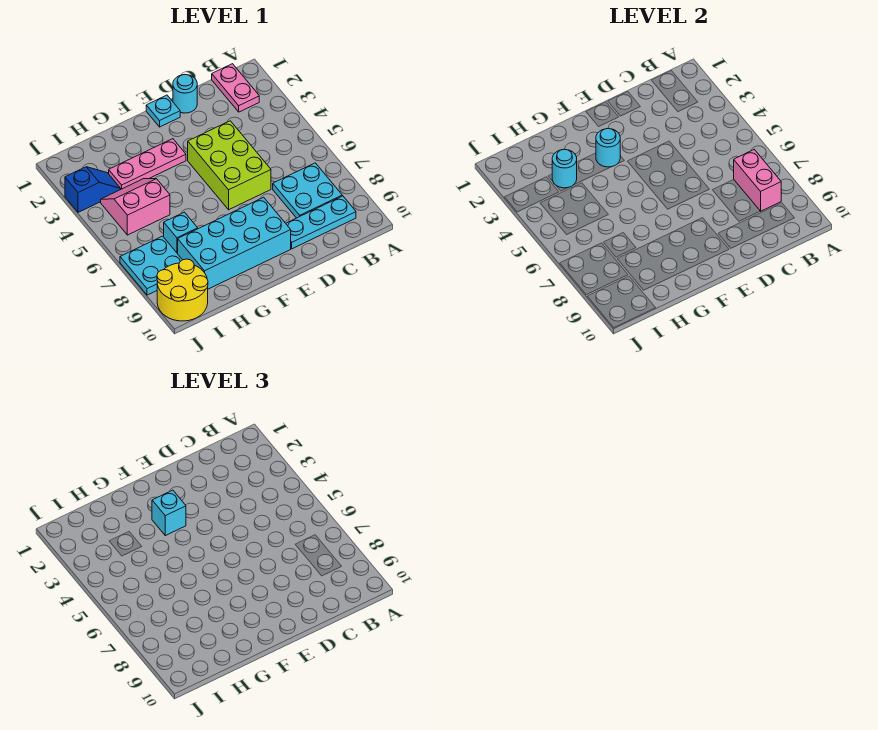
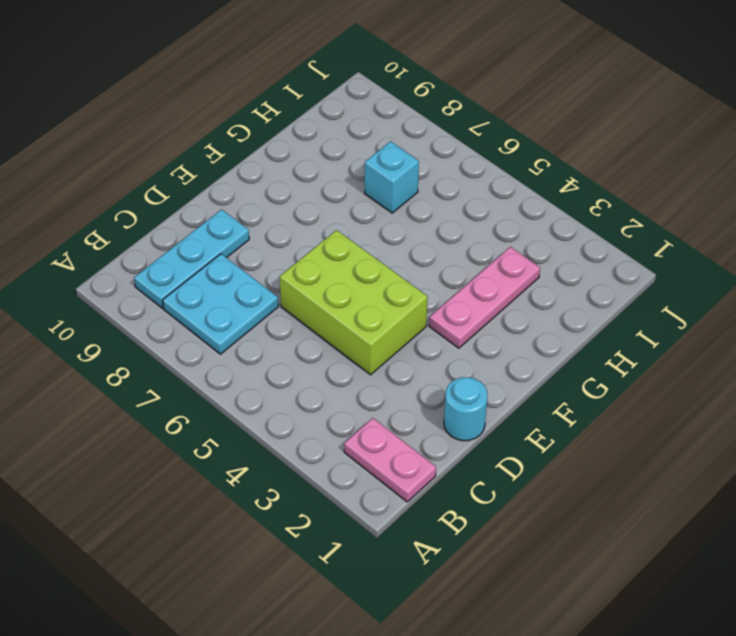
none -> cyan 1x1 plate [146,95,180,127]
none -> cyan 2x4 brick [178,197,291,289]
none -> pink 2x2 slope [101,179,170,235]

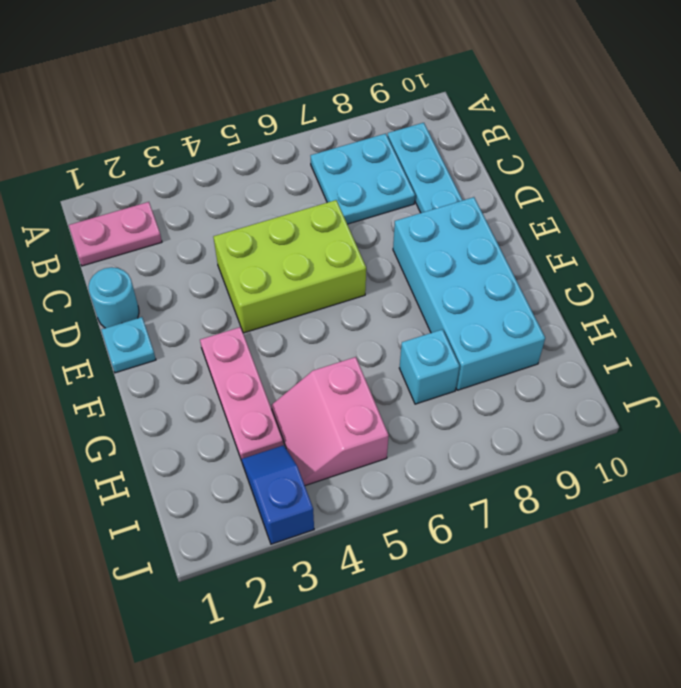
none -> cyan 2x2 plate [120,236,182,295]
none -> yellow 2x2 round brick [157,259,208,321]
none -> pink 1x2 brick [734,150,781,211]

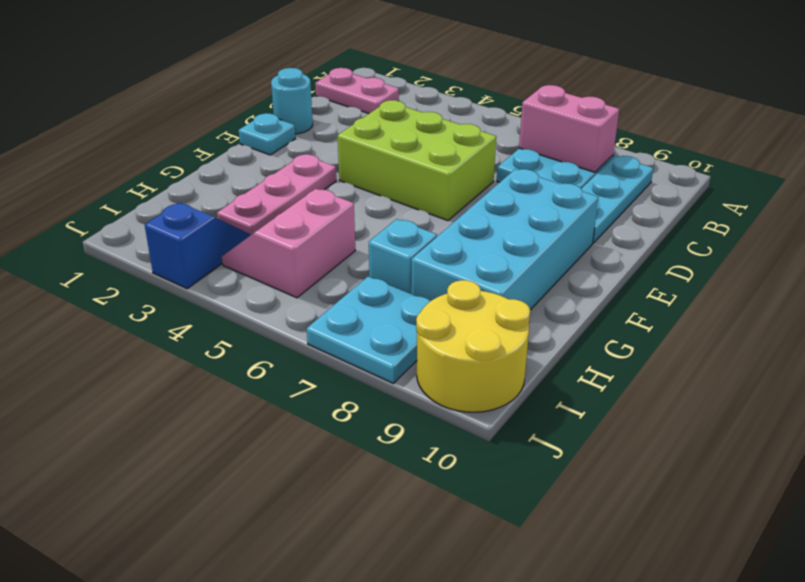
none -> cyan 1x1 round brick [596,128,620,167]
none -> cyan 1x1 round brick [552,149,577,188]
none -> cyan 1x1 brick [152,490,186,536]

